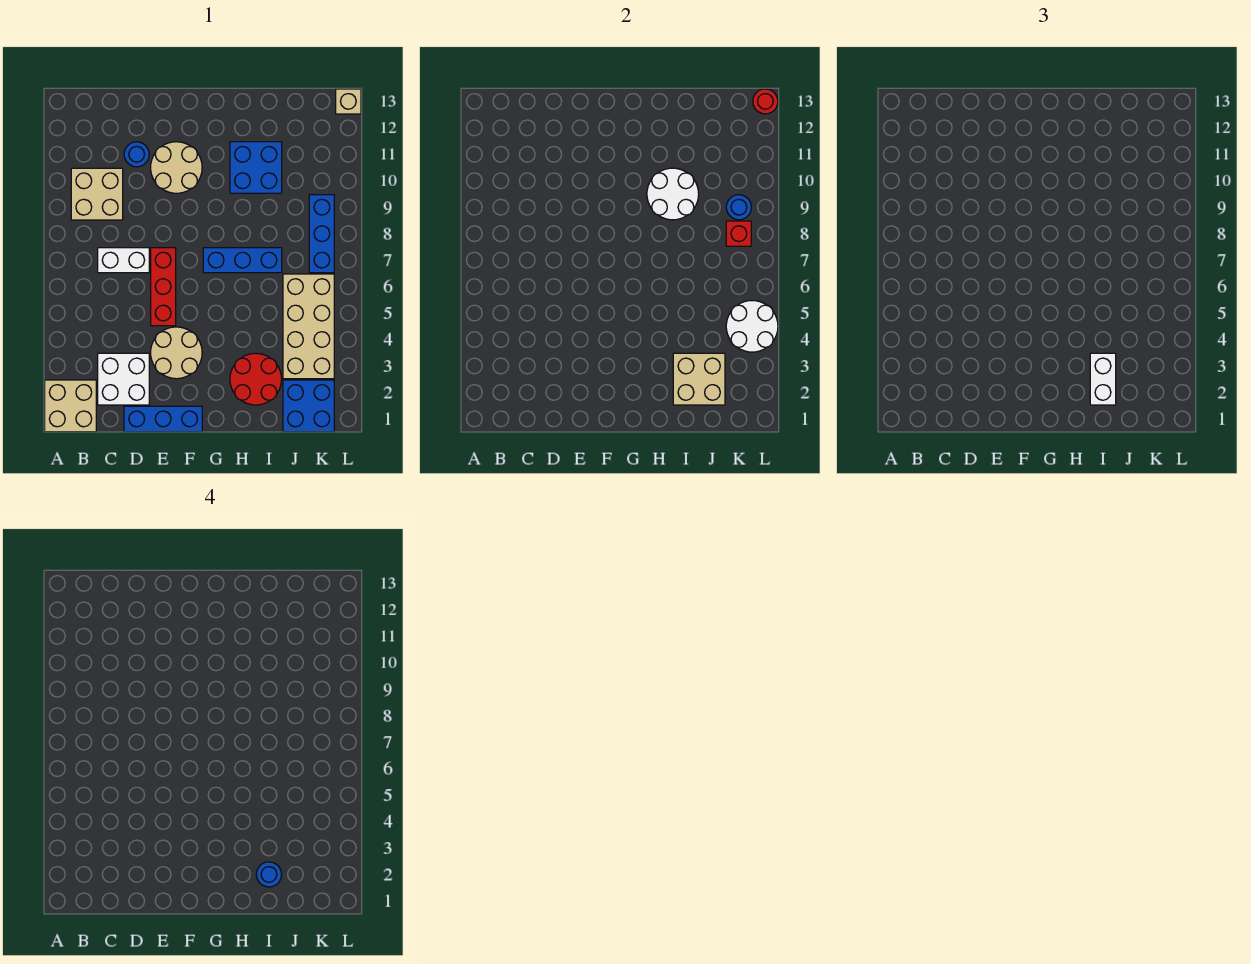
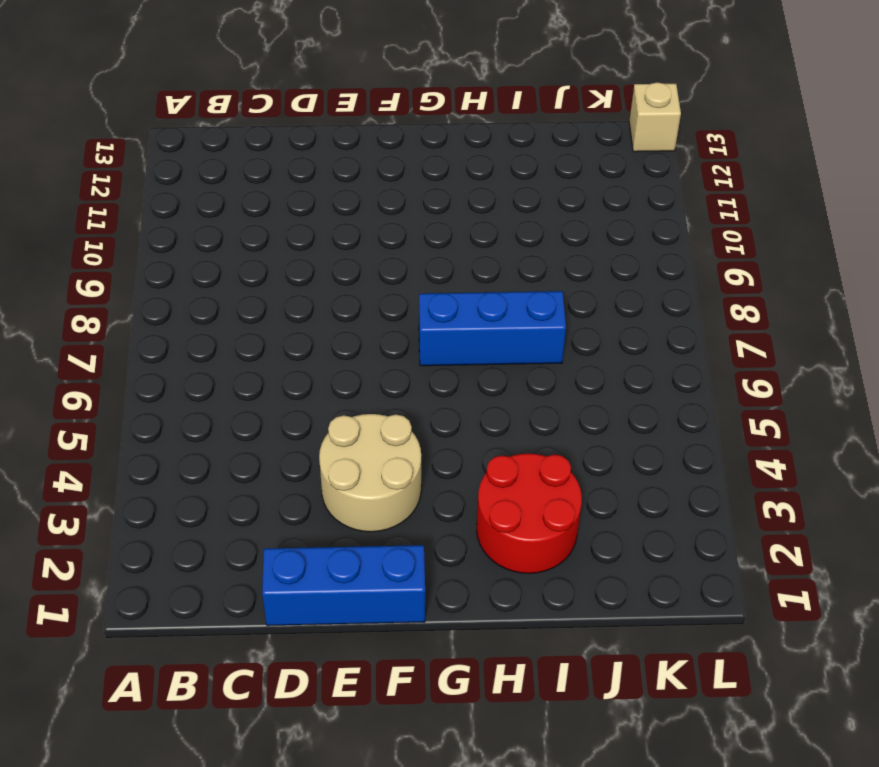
none -> tan 2x2 brick [45,380,96,432]
none -> tan 2x2 brick [71,168,123,220]
none -> white 2x2 brick [98,353,149,405]

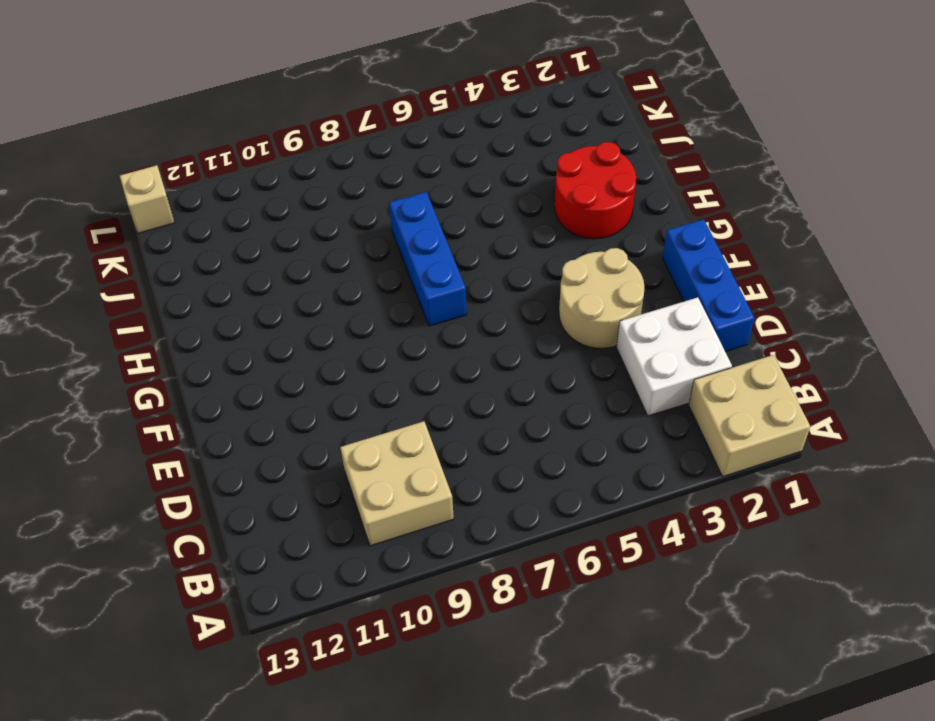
none -> white 1x2 brick [98,248,149,273]
none -> blue 1x1 round brick [124,142,149,167]
none -> red 1x3 brick [151,248,176,326]

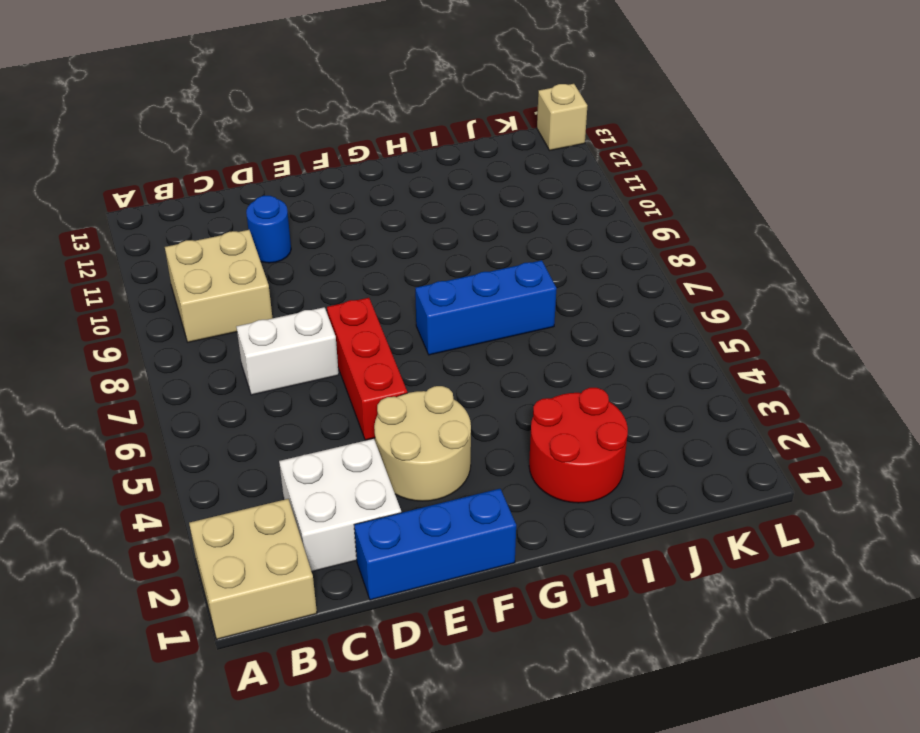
none -> tan 2x2 round brick [151,142,202,193]
none -> blue 2x2 brick [230,142,282,193]
none -> blue 2x2 brick [283,380,334,432]

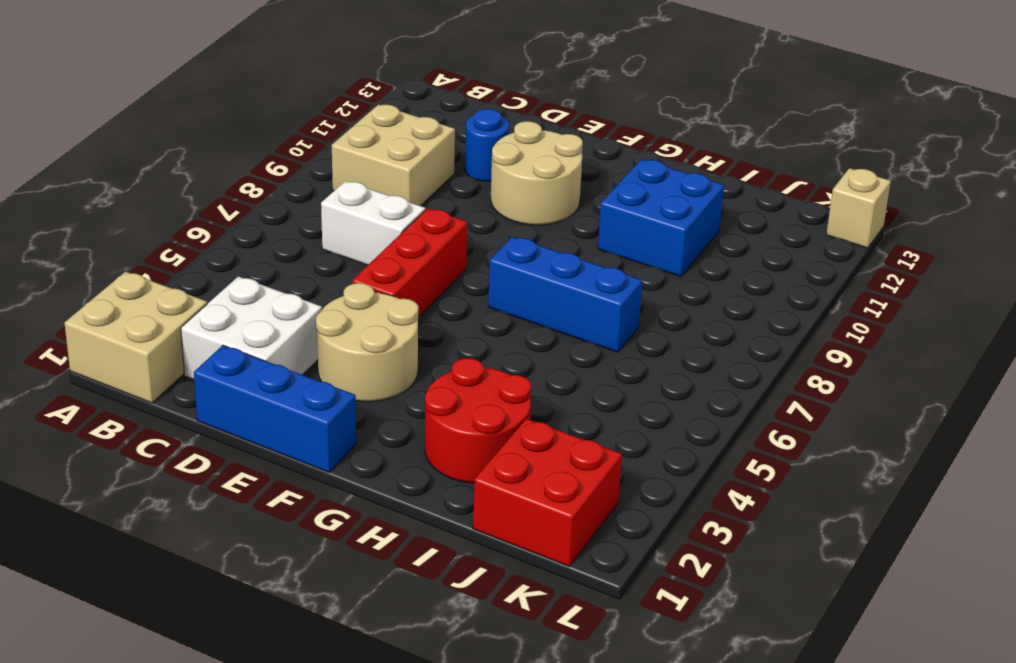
red 2x2 brick [473,419,622,566] -> blue 2x2 brick [283,380,334,432]
none -> tan 2x4 brick [283,274,334,379]
none -> blue 1x3 brick [309,195,334,273]
none -> white 2x2 round brick [647,168,699,220]

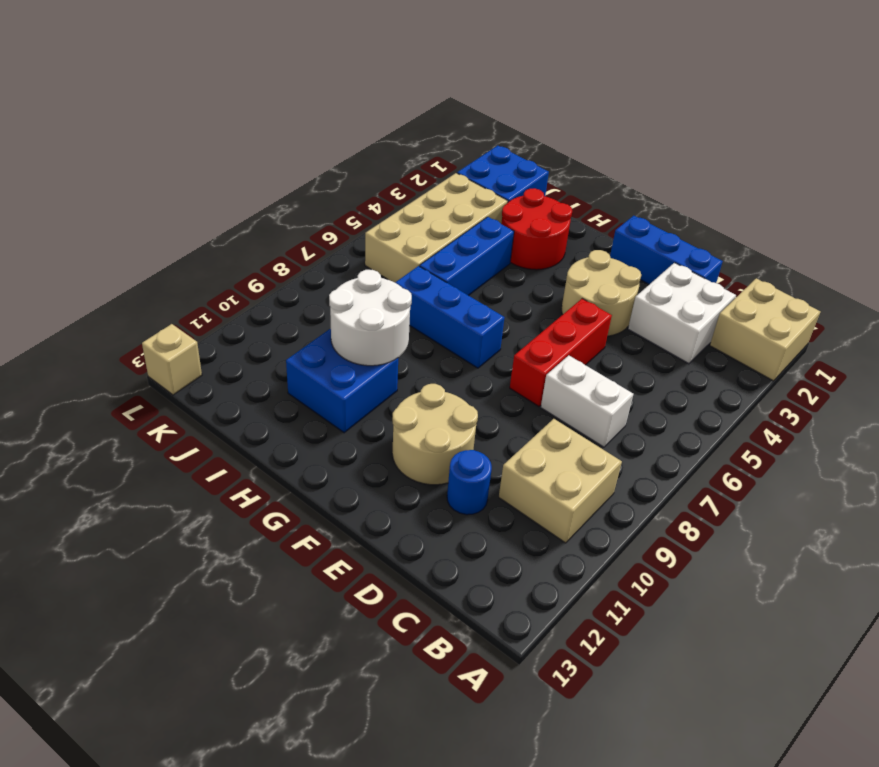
blue 1x3 brick [420,217,514,296] -> blue 1x3 brick moved to [309,195,334,273]
none -> tan 2x2 brick [673,353,725,405]
none -> white 2x2 round brick [726,301,778,352]
none -> red 1x1 brick [726,221,751,246]

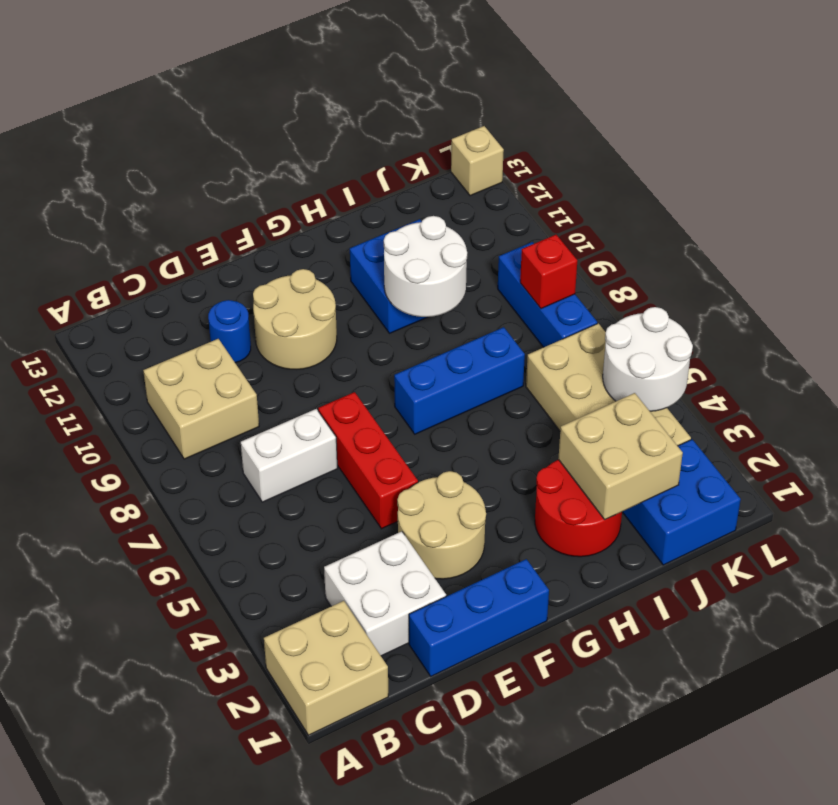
none -> blue 1x1 round brick [726,195,751,220]
none -> red 1x1 round brick [753,89,778,114]
none -> white 1x2 brick [1090,353,1116,405]

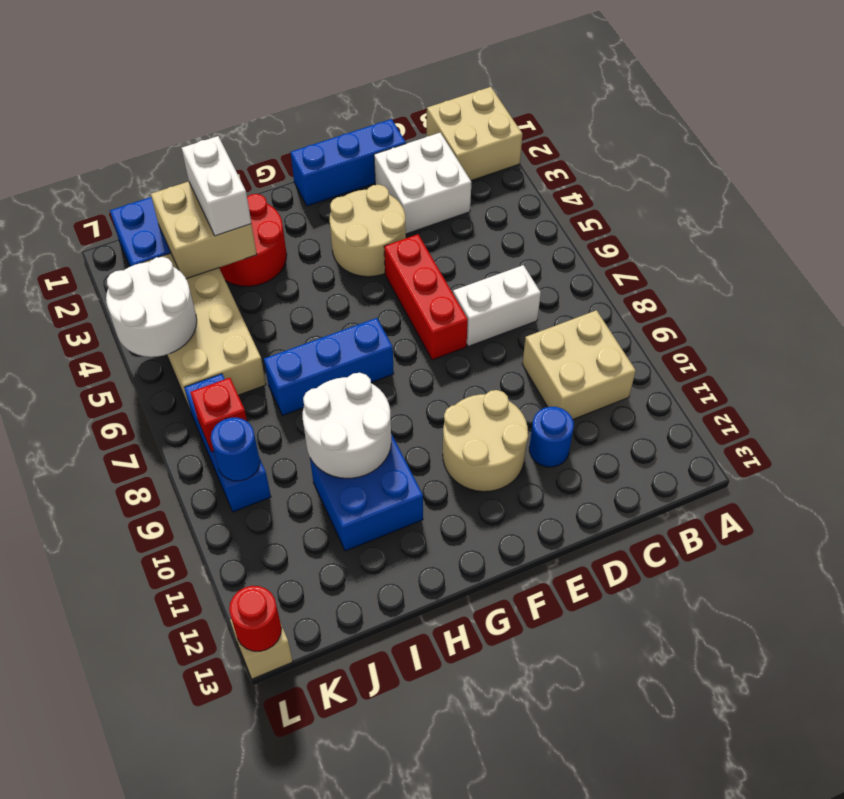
none -> blue 1x1 round brick [256,862,282,887]

